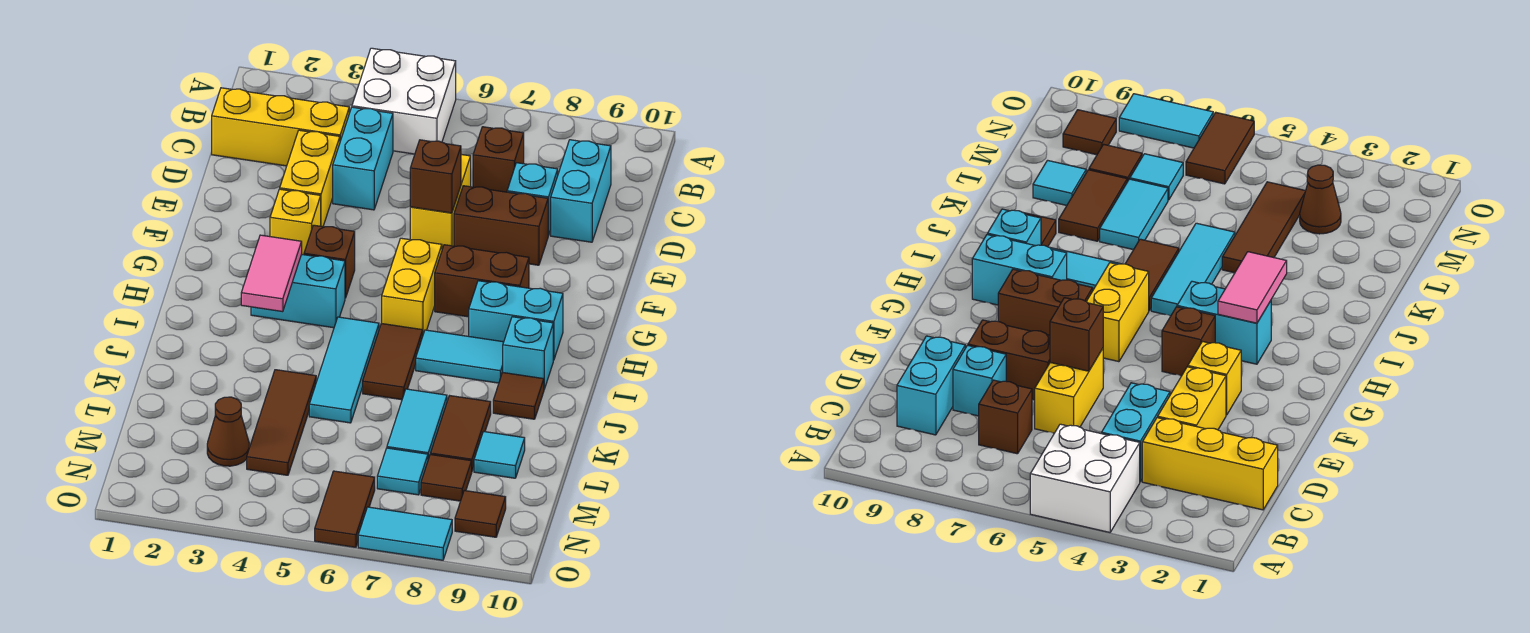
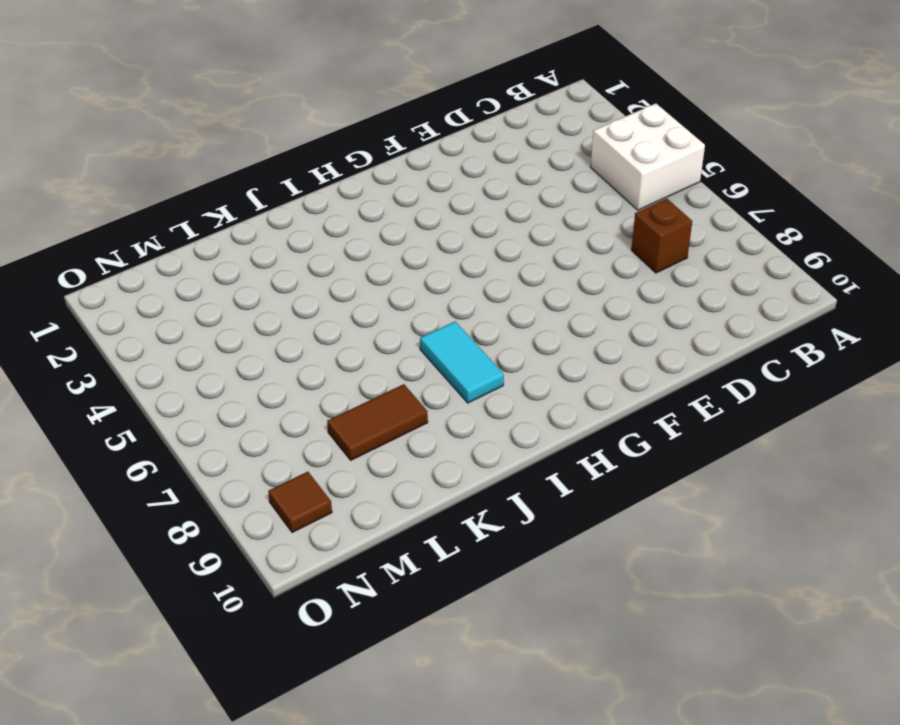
none -> yellow 1x3 brick [212,88,349,166]
none -> cyan 1x2 brick [333,107,393,210]
none -> cyan 1x2 brick [551,140,611,242]
none -> yellow 1x2 brick [280,130,340,227]

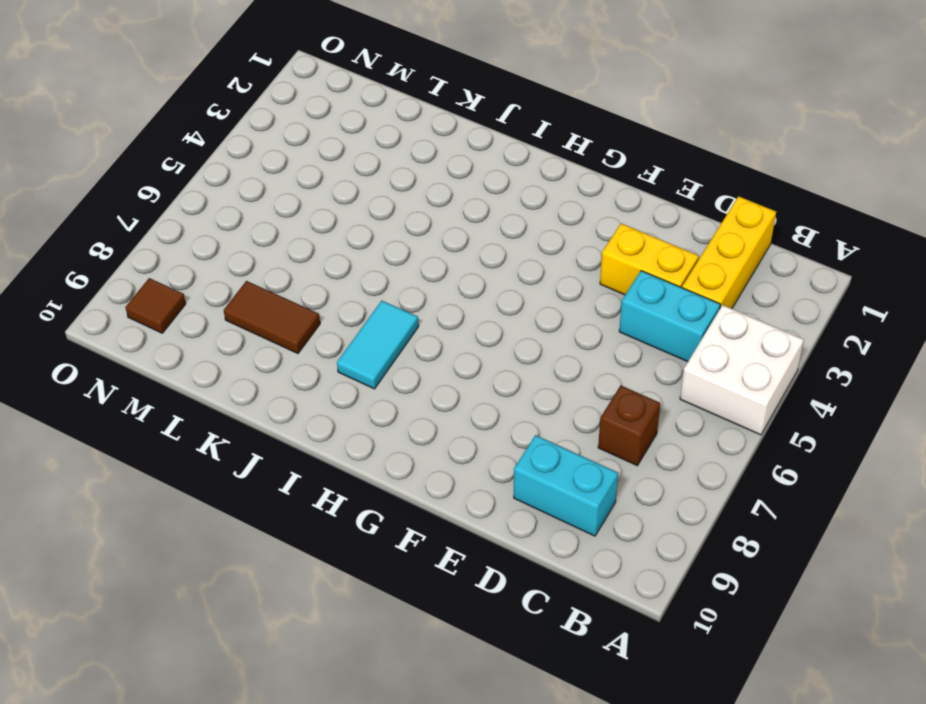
none -> yellow 1x2 brick [410,154,471,249]
none -> cyan 1x1 brick [507,163,558,236]
none -> brown 1x2 brick [454,186,548,265]
none -> yellow 1x1 brick [270,189,321,255]

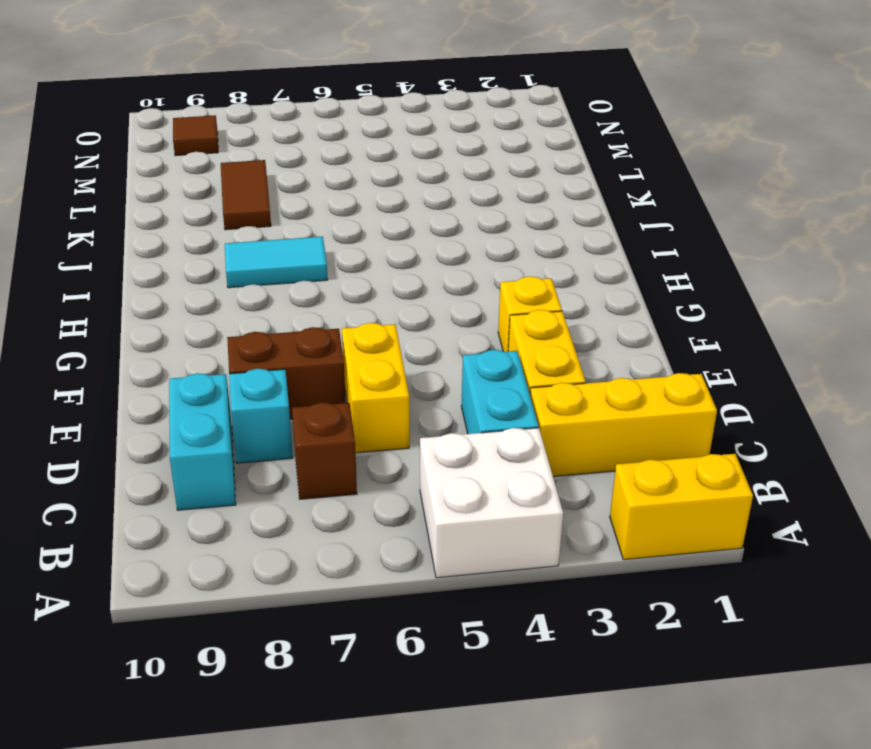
yellow 1x2 brick [610,454,753,560] -> yellow 1x2 brick turned to [382,238,442,334]
none -> brown 1x1 brick [304,225,355,298]
none -> brown 1x2 brick [435,245,529,317]
none -> cyan 1x2 brick [251,254,345,328]
none -> cyan 1x2 brick [469,281,563,360]

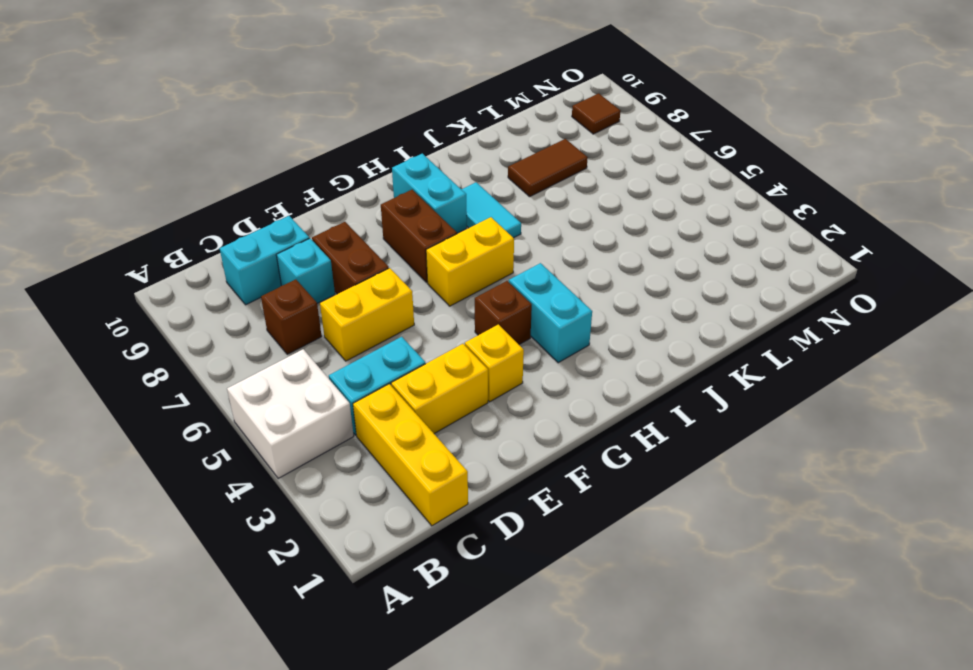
none -> cyan 1x3 tile [309,317,379,423]
none -> brown 1x2 tile [363,324,423,400]
none -> cyan 1x1 brick [503,317,553,389]
none -> brown 1x1 tile [493,372,544,419]

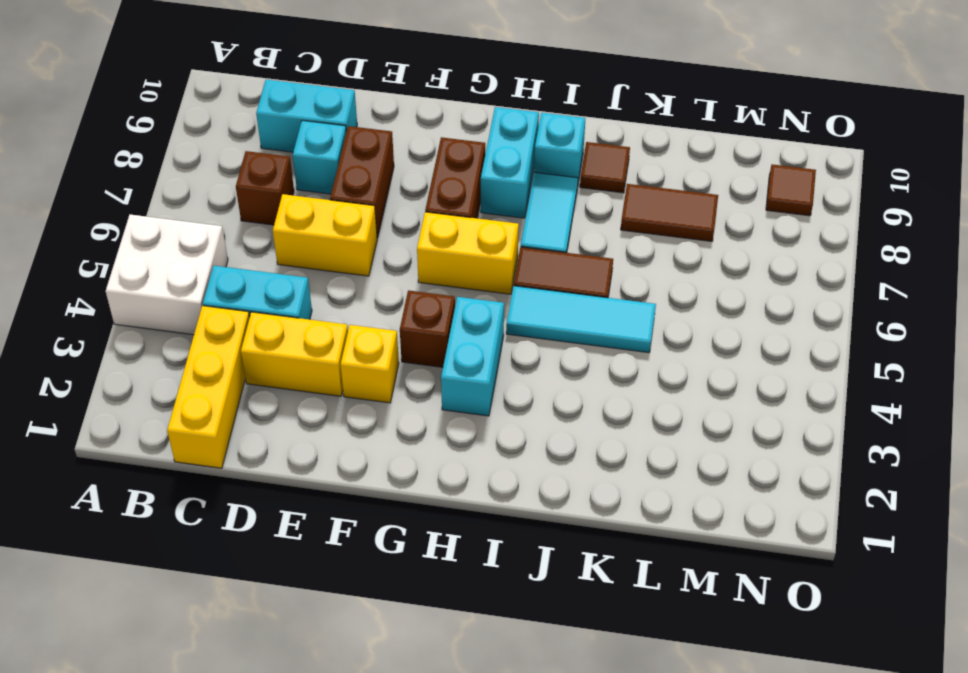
none -> brown 1x3 tile [247,370,316,475]
none -> cyan 1x2 tile [387,389,447,459]
none -> cyan 1x1 tile [474,432,525,478]
none -> brown 1x1 cone [207,397,249,466]

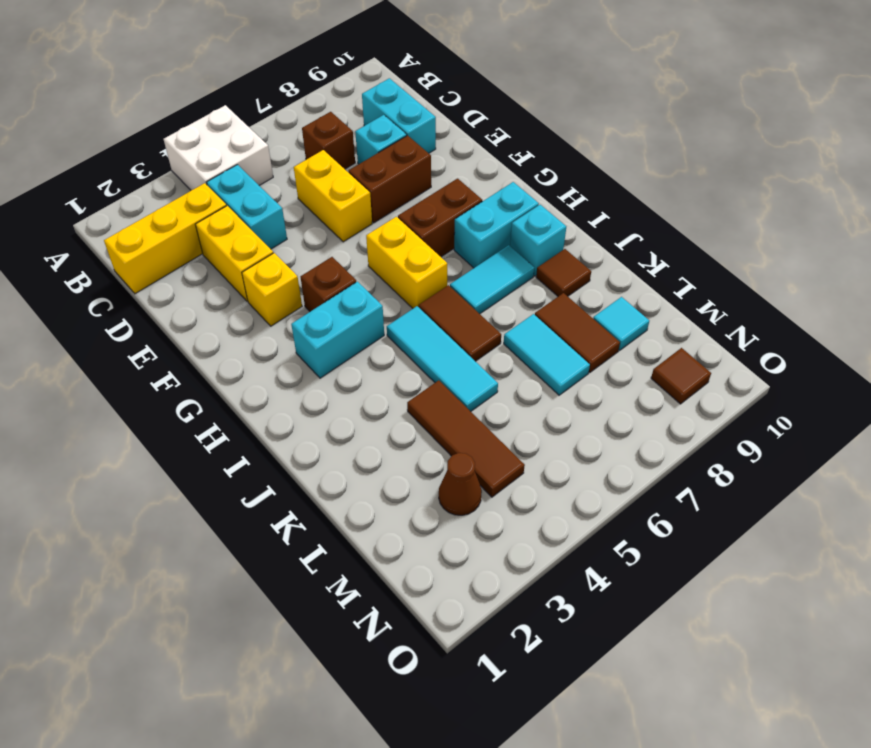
none -> cyan 1x1 tile [377,448,428,495]
none -> brown 1x1 tile [421,454,472,501]
none -> brown 1x2 tile [315,471,375,547]
none -> cyan 1x2 tile [358,507,452,560]

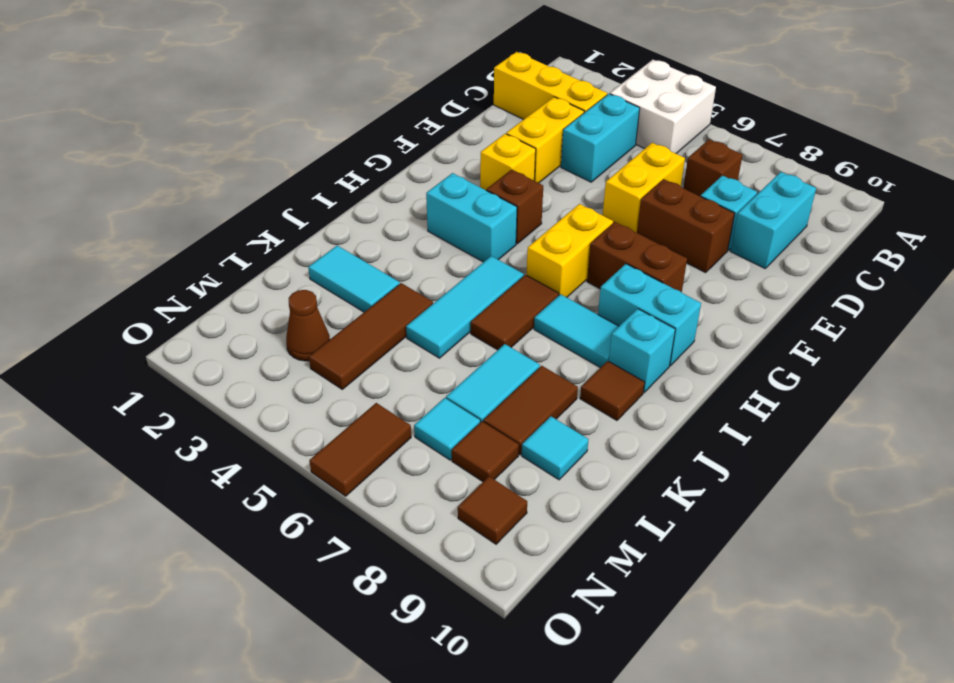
cyan 1x2 tile [308,246,400,312] -> cyan 1x2 tile moved to [358,507,452,560]
none -> brown 1x1 brick [410,140,461,213]
none -> pink 1x2 tile [241,235,302,312]

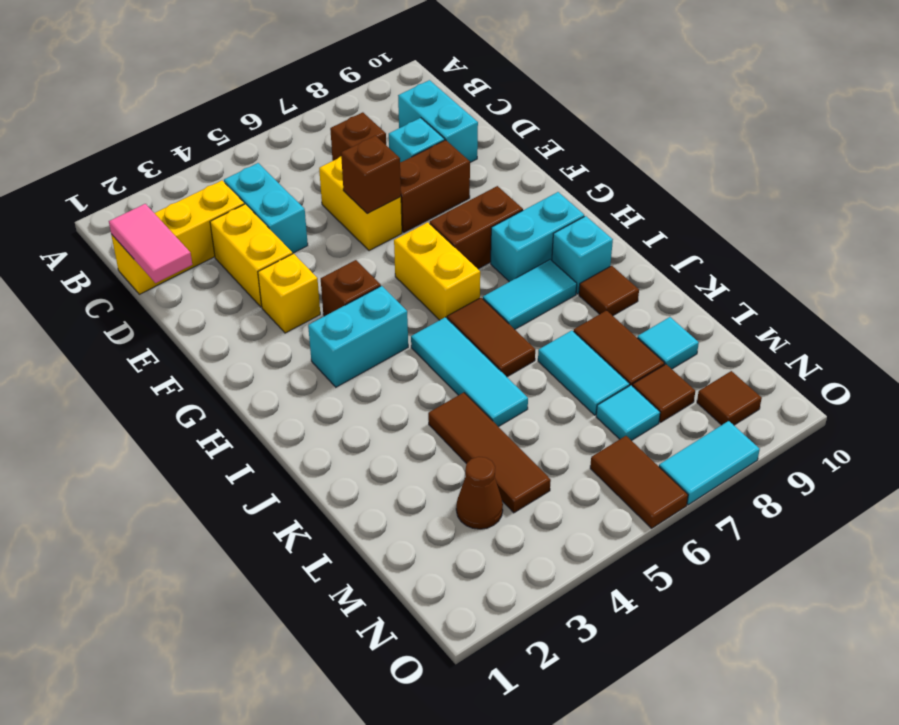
pink 1x2 tile [109,204,192,283] -> pink 1x2 tile moved to [241,235,302,312]
none -> white 2x2 brick [352,48,456,154]

